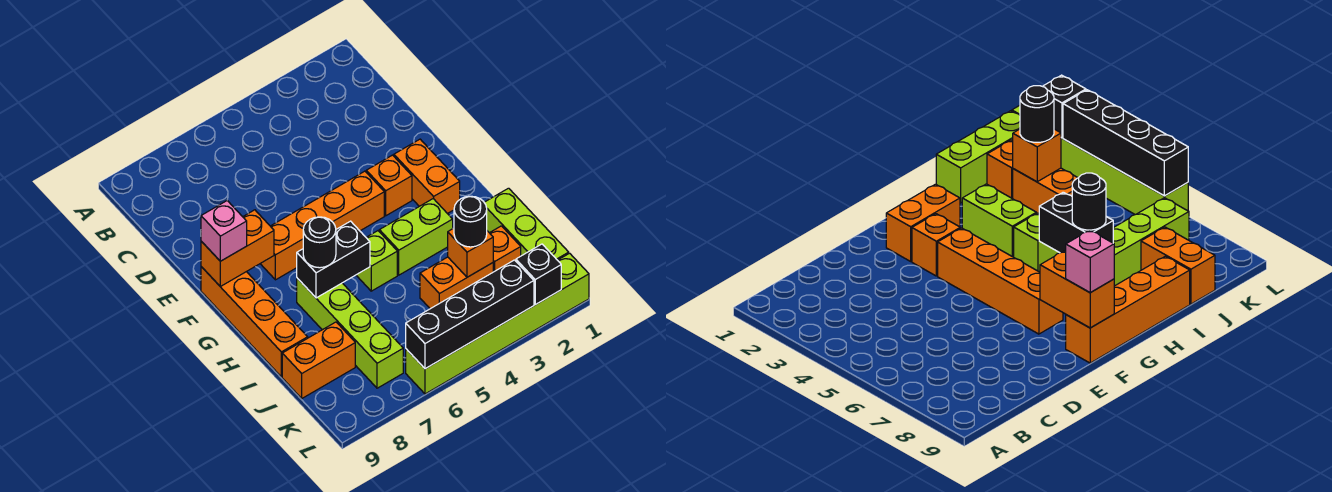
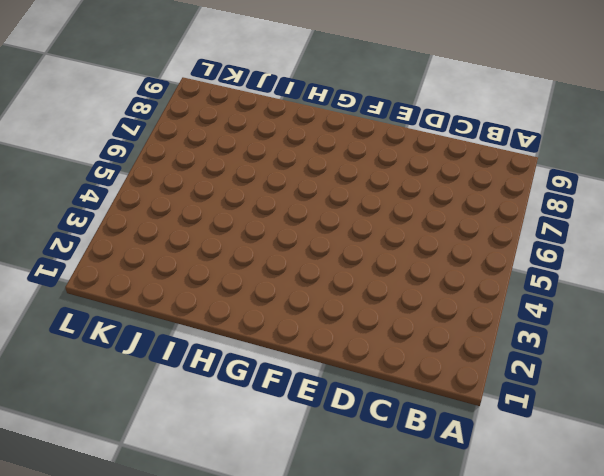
none -> orange 1x2 brick [394,139,460,214]
none -> orange 1x1 brick [366,155,412,216]
none -> orange 1x4 brick [260,171,384,280]

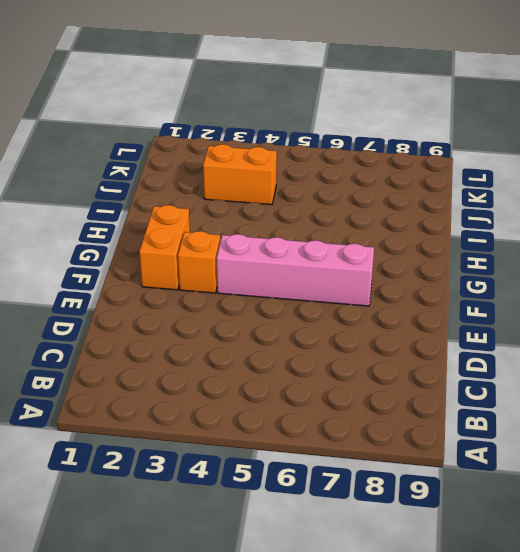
pink 1x4 brick [217,234,374,306] -> orange 1x4 brick [260,171,384,280]
none -> orange 1x4 brick [201,267,308,377]
none -> lime 1x2 brick [379,199,453,275]
none -> lime 1x1 brick [356,231,397,291]

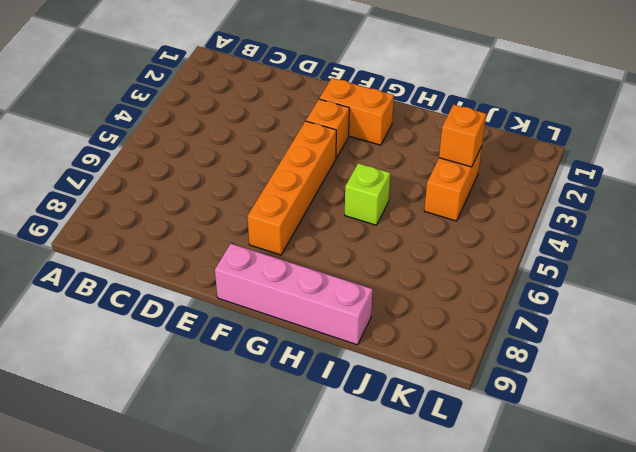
pink 1x4 brick [215,244,373,345] -> orange 1x4 brick [201,267,308,377]
none -> lime 1x2 brick [379,199,453,275]
none -> lime 1x4 brick [297,278,403,388]
none -> lime 1x3 brick [484,188,569,260]

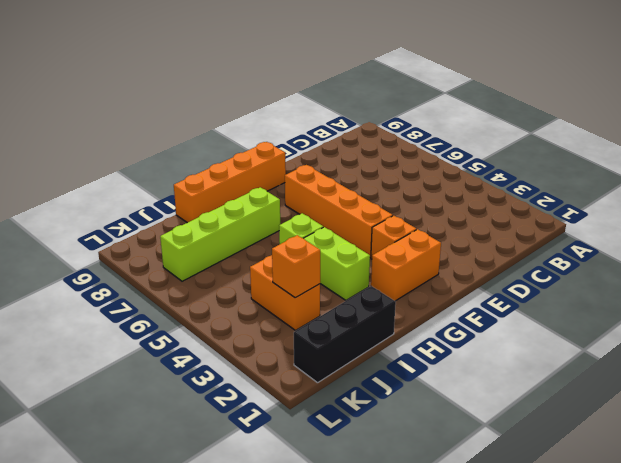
black 1x3 brick [294,286,396,383] -> lime 1x3 brick [484,188,569,260]
none -> orange 1x1 brick [490,226,521,272]
none -> orange 1x2 brick [282,322,355,398]
none -> lime 1x6 brick [406,253,589,394]

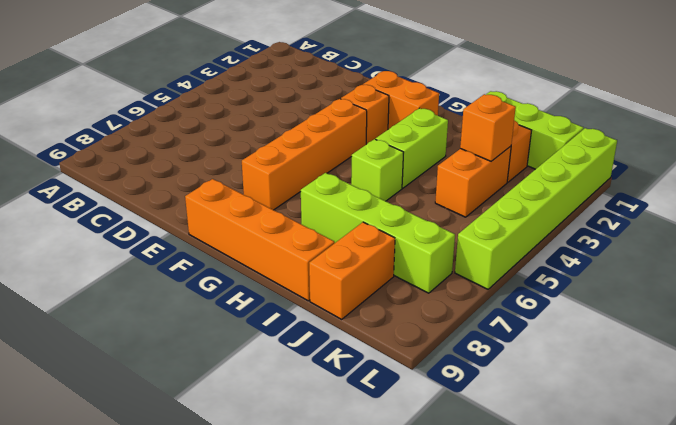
none -> orange 1x2 brick [201,210,274,286]
none -> black 1x2 brick [297,221,370,298]
none -> black 1x1 brick [516,244,561,305]

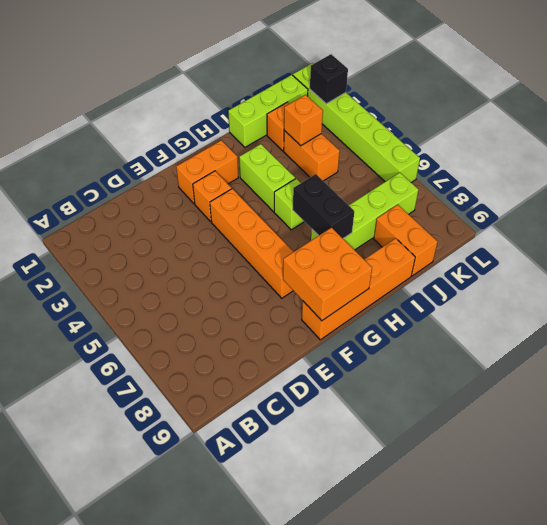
orange 2x2 brick [283,227,372,321] -> orange 1x2 brick [201,210,274,286]
none -> black 1x4 brick [406,260,534,369]
none -> pink 1x1 brick [201,201,247,261]
none -> black 1x1 round brick [303,217,336,268]

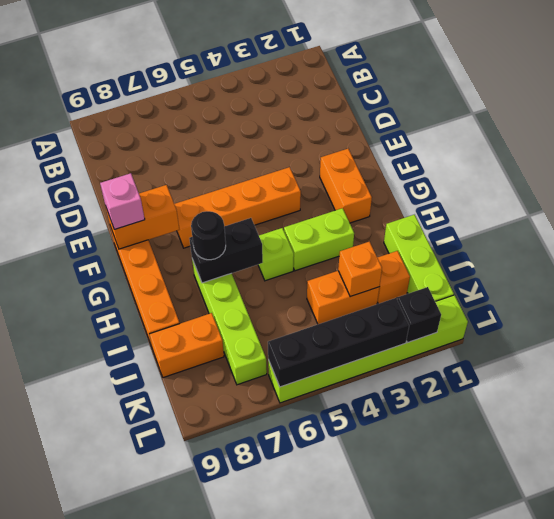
none -> orange 1x1 brick [366,155,412,216]
none -> black 1x1 round brick [454,196,487,247]

